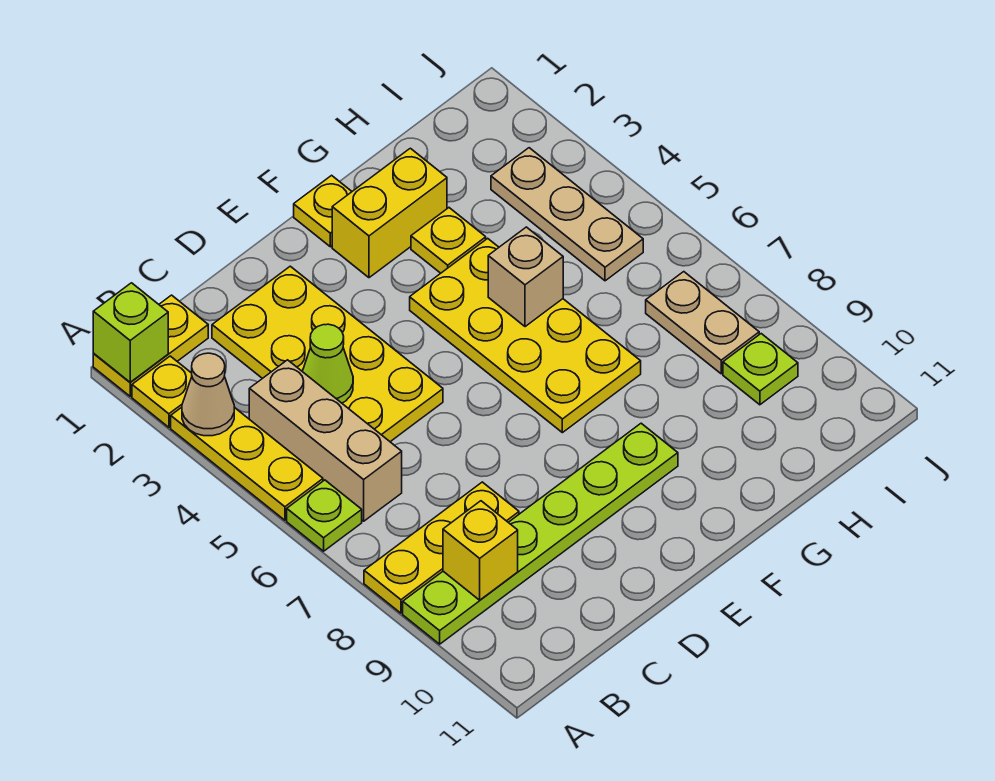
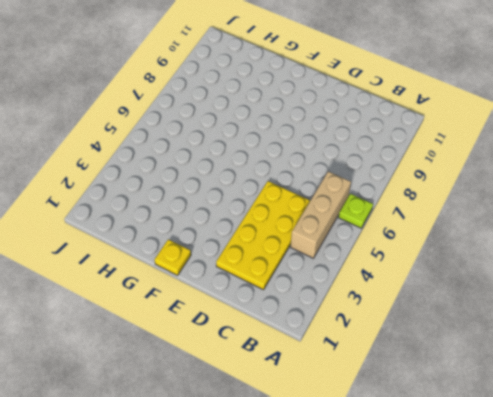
none -> yellow 1x2 plate [93,295,208,396]
none -> yellow 1x1 plate [132,356,192,427]
none -> yellow 1x3 plate [171,407,323,520]

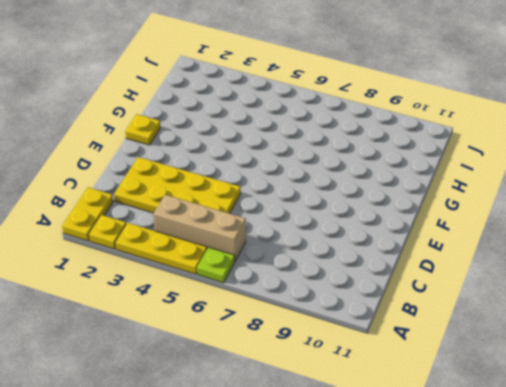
none -> yellow 1x3 plate [364,482,519,613]
none -> lime 1x6 plate [403,423,678,644]
none -> yellow 1x2 brick [332,148,447,278]

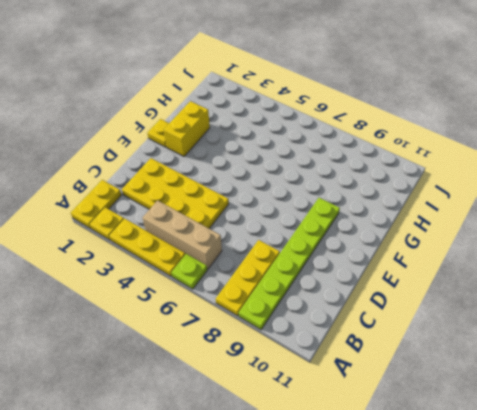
none -> yellow 2x4 plate [410,238,641,433]
none -> yellow 1x1 plate [411,208,486,273]
none -> tan 1x3 plate [491,148,643,281]

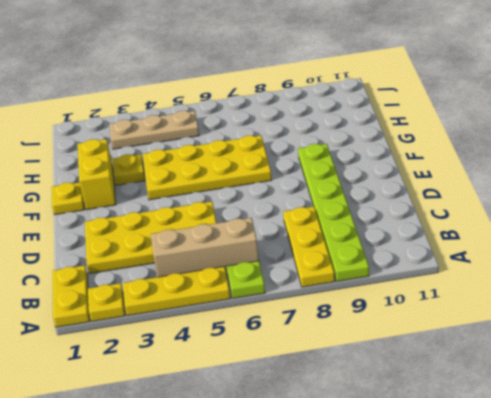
none -> tan 1x2 plate [646,272,759,374]
none -> lime 1x1 plate [723,334,798,405]
none -> lime 1x1 brick [93,283,168,382]

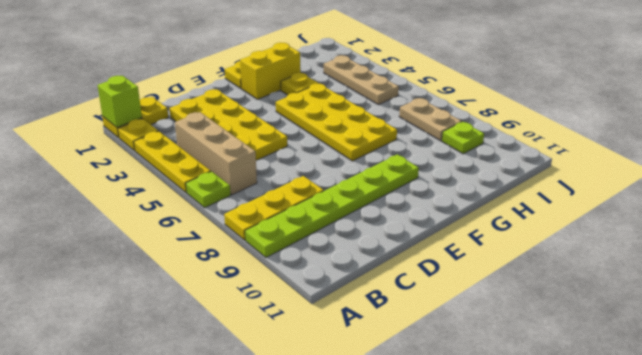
none -> tan 1x1 cone [182,353,234,436]
none -> yellow 1x1 brick [443,501,518,600]
none -> lime 1x1 cone [302,324,353,403]

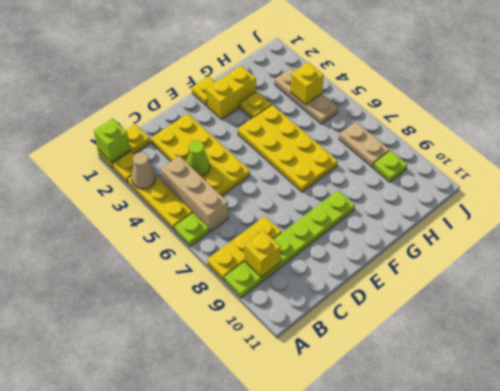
yellow 1x1 brick [291,62,324,105] -> none
none -> tan 1x1 brick [488,227,563,327]

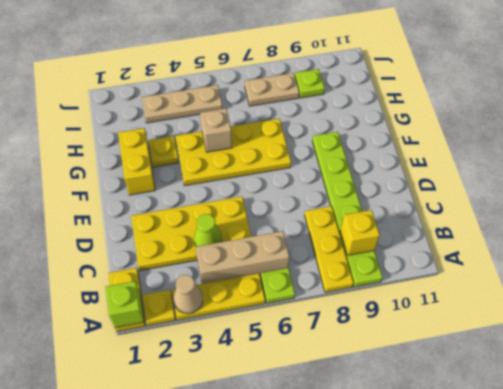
none -> yellow 1x1 plate [294,175,352,247]

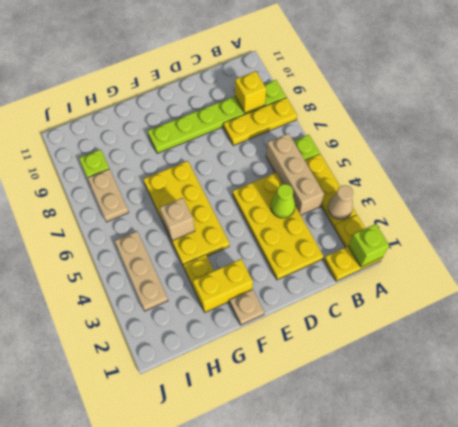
tan 1x1 plate [230,289,264,325] -> yellow 1x1 plate [294,175,352,247]

